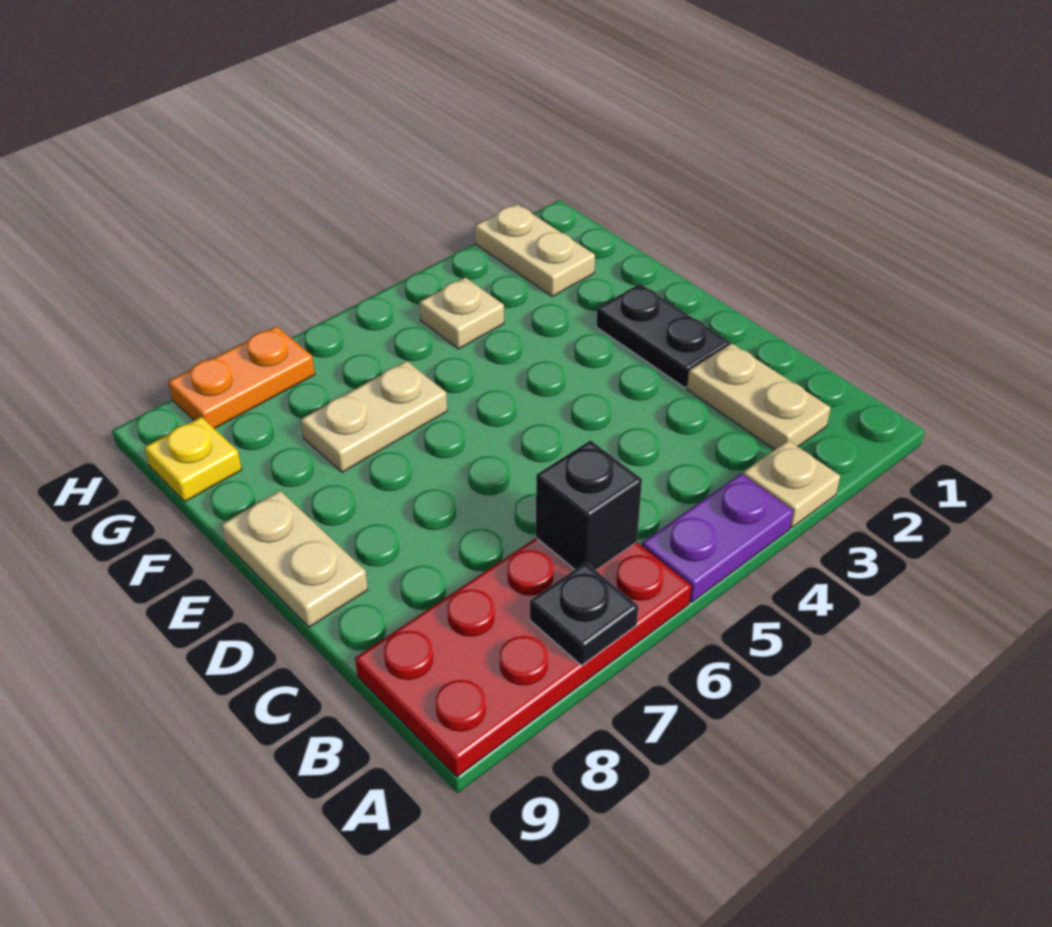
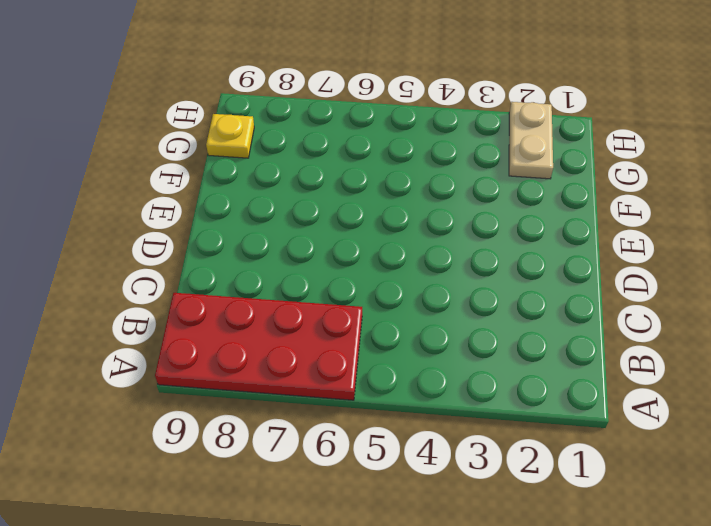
none -> tan 1x1 plate [743,441,840,528]
none -> purple 1x2 plate [642,474,793,602]
none -> tan 1x2 plate [687,343,831,450]

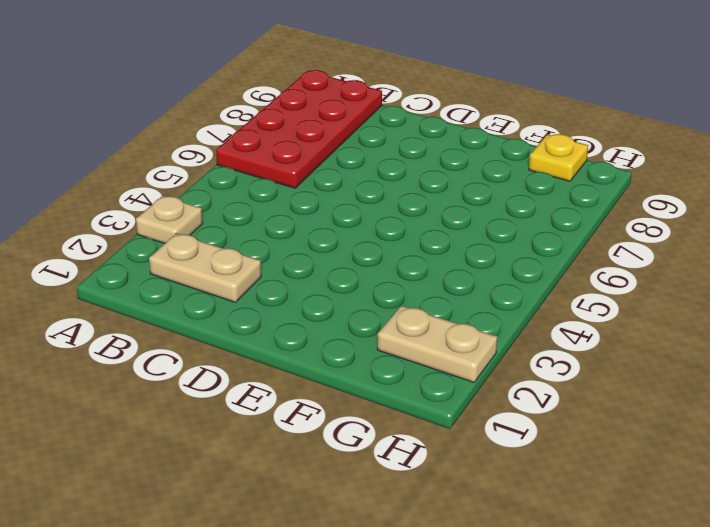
none -> purple 1x2 plate [642,474,793,602]
none -> black 1x2 plate [596,284,729,387]
none -> tan 1x2 plate [222,491,368,627]

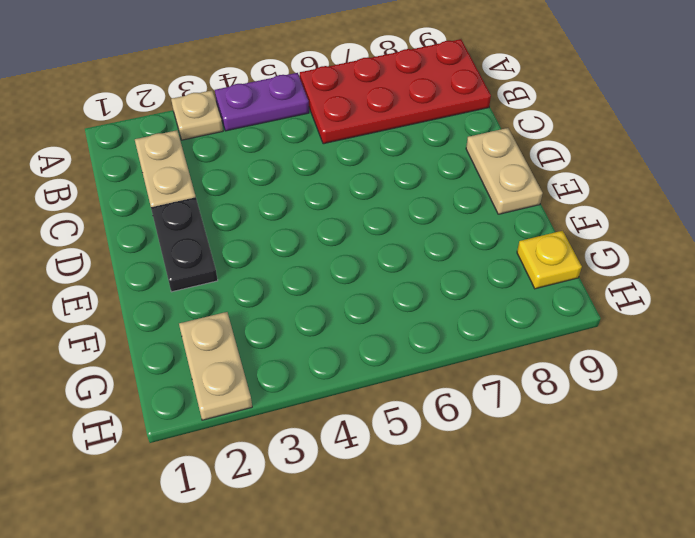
none -> tan 1x2 plate [301,361,447,472]
none -> tan 1x1 plate [420,277,504,349]
none -> orange 1x2 plate [168,326,315,429]

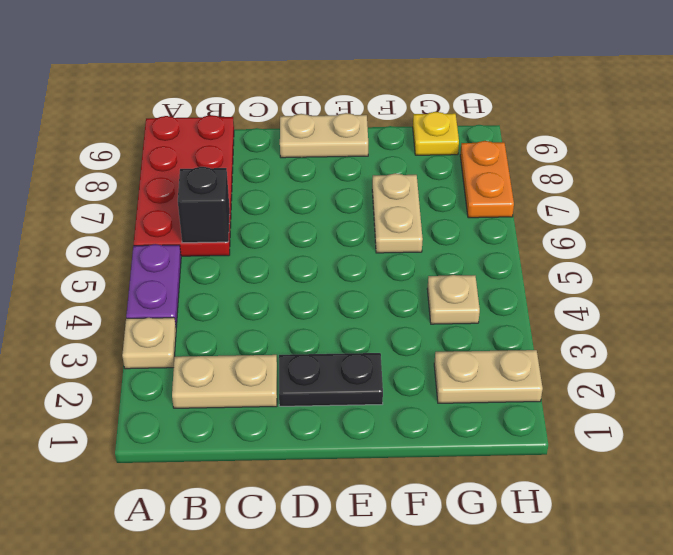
none -> black 1x1 plate [530,562,638,665]

